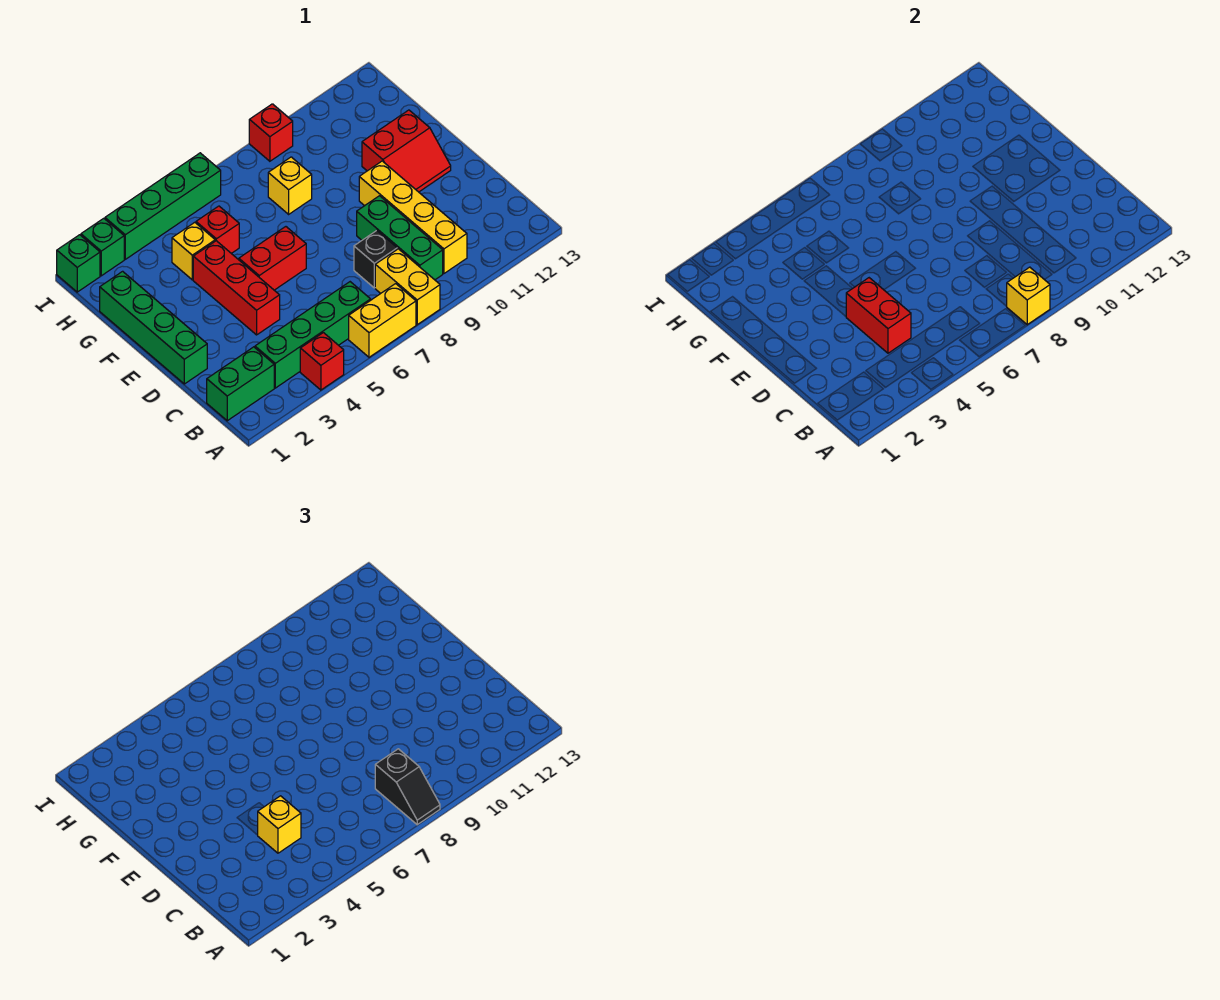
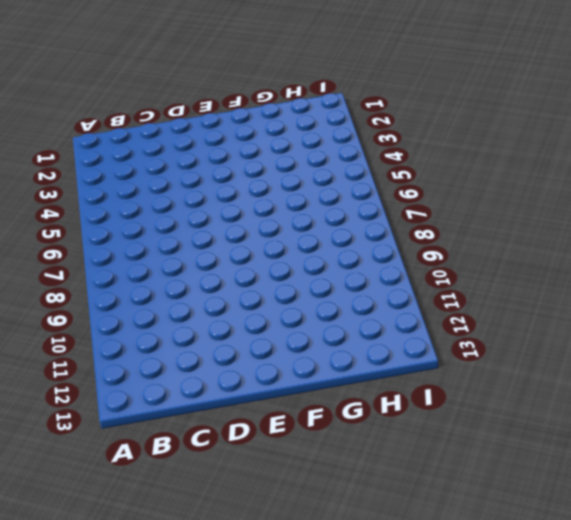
none -> red 1x1 brick [300,333,344,390]
none -> yellow 1x2 brick [349,284,416,357]
none -> yellow 1x2 brick [375,249,440,325]

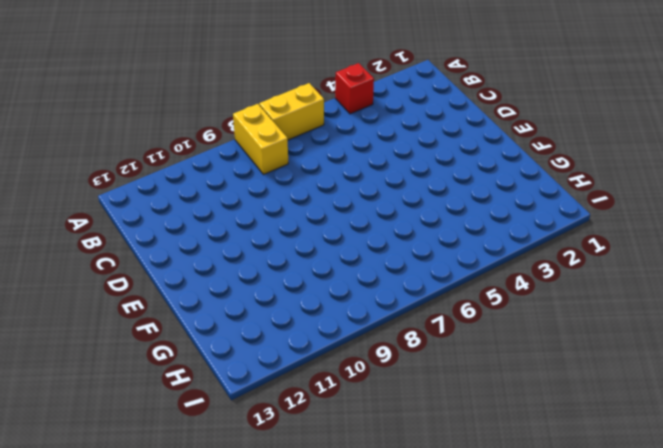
none -> green 1x2 brick [207,347,274,421]
none -> green 1x4 brick [255,282,371,388]
none -> green 1x3 brick [357,196,443,280]

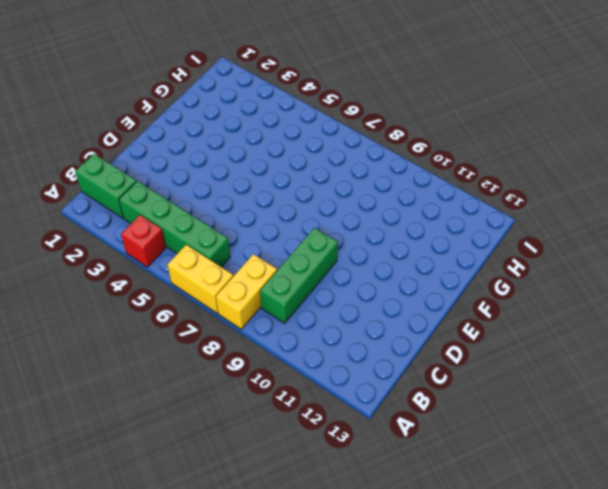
none -> yellow 1x4 brick [359,161,467,273]
none -> black 1x1 brick [354,231,397,288]
none -> green 1x4 brick [100,271,207,384]

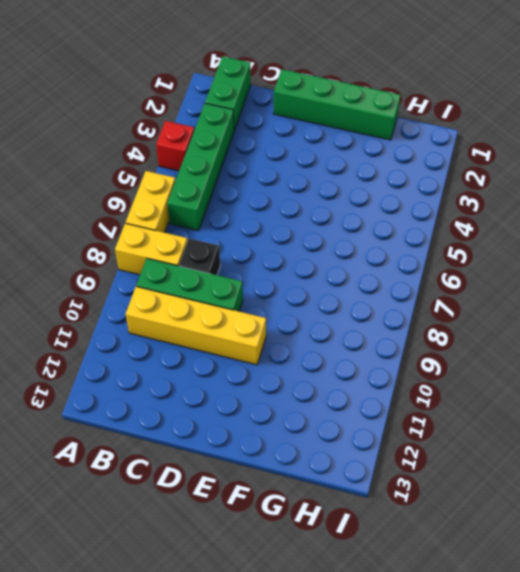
none -> red 1x3 brick [193,241,280,335]
none -> red 1x2 brick [239,227,306,290]
none -> red 2x2 slope [362,110,451,192]

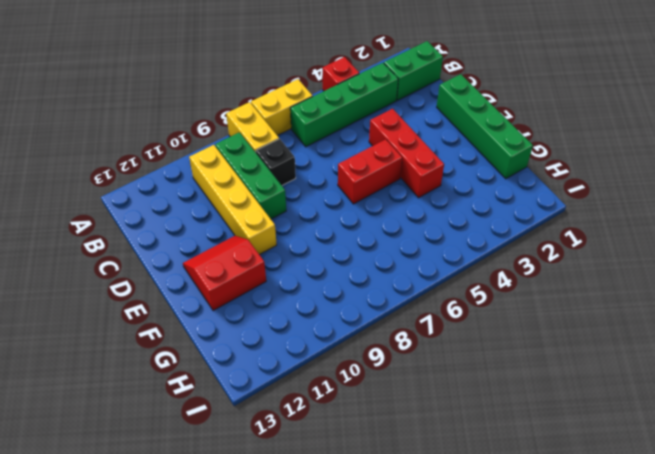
none -> yellow 1x1 brick [172,222,215,280]
none -> red 1x1 brick [196,206,239,253]
none -> yellow 1x1 brick [268,157,312,214]

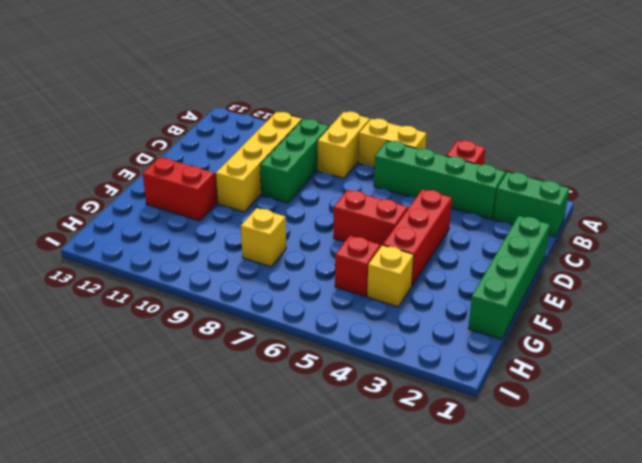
none -> black 1x1 brick [354,231,397,288]
none -> green 1x1 brick [57,235,100,292]
none -> green 1x1 brick [81,218,124,276]

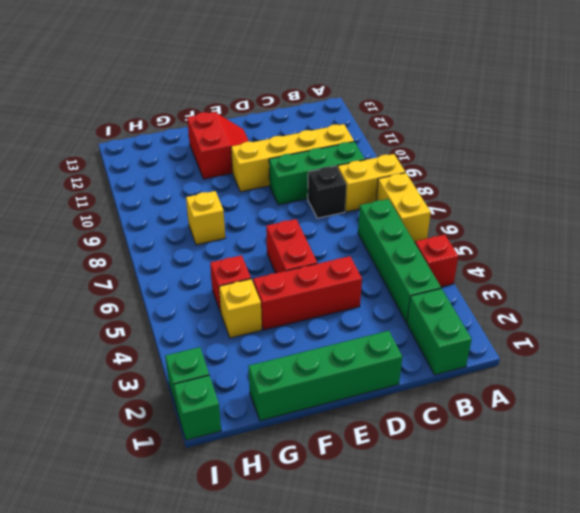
none -> green 1x4 brick [105,153,221,259]
none -> red 1x1 brick [249,104,293,161]
none -> yellow 1x1 brick [1006,267,1050,325]

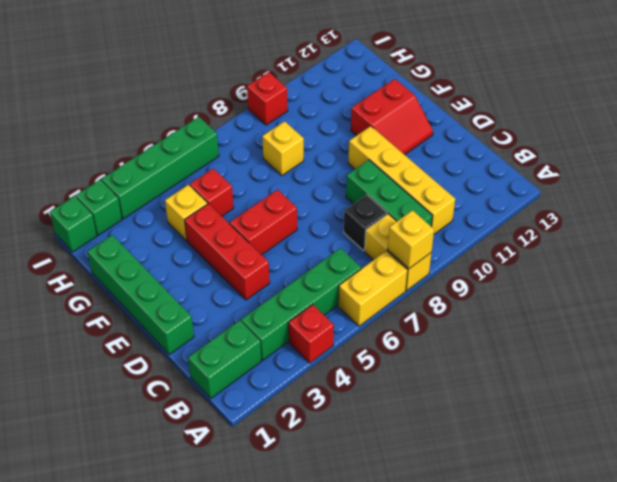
none -> red 1x2 brick [846,278,911,353]
none -> black 1x2 slope [375,749,440,825]
none -> yellow 1x1 brick [258,796,301,853]

